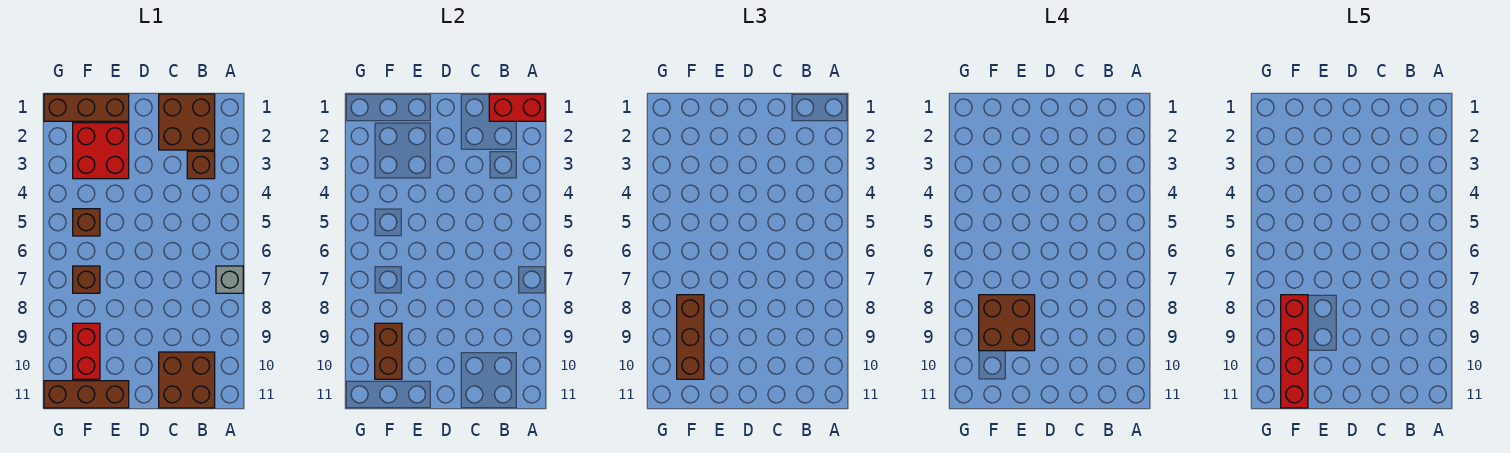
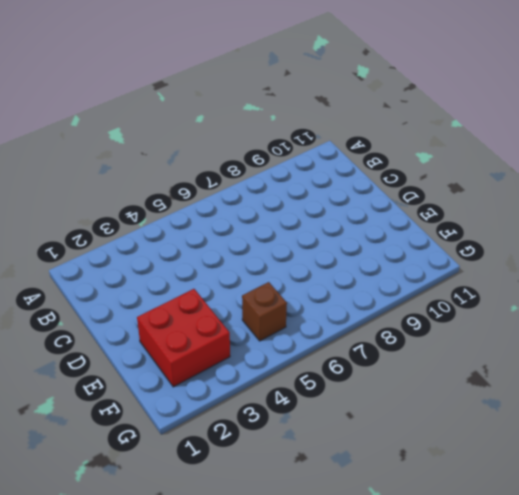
none -> grey 1x1 brick [216,266,243,293]
none -> brown 2x2 brick [159,94,215,150]
none -> brown 1x1 brick [187,151,215,179]

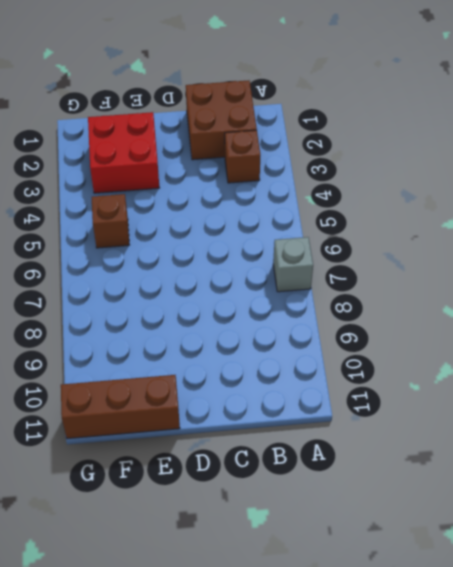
none -> brown 2x2 brick [159,352,215,408]
none -> brown 1x3 brick [44,94,129,121]
none -> brown 1x1 brick [73,266,100,293]

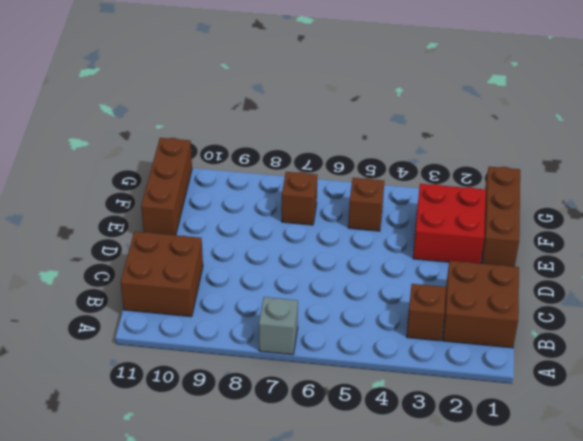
none -> red 1x2 brick [73,323,100,379]
none -> red 1x2 brick [489,94,545,121]
none -> brown 1x2 brick [375,323,402,379]

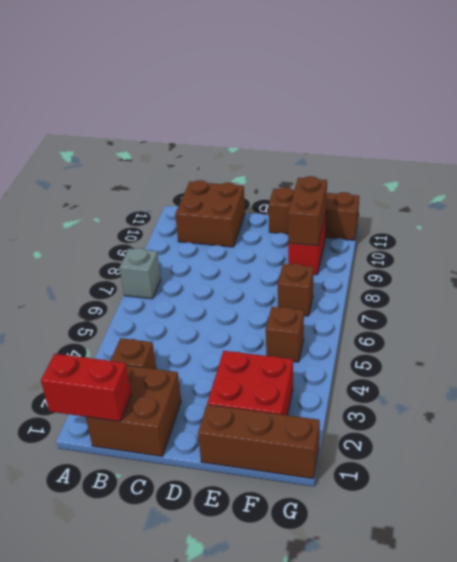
none -> brown 1x3 brick [677,295,704,379]
none -> brown 2x2 brick [979,295,1035,351]
none -> red 1x4 brick [1281,295,1308,408]

